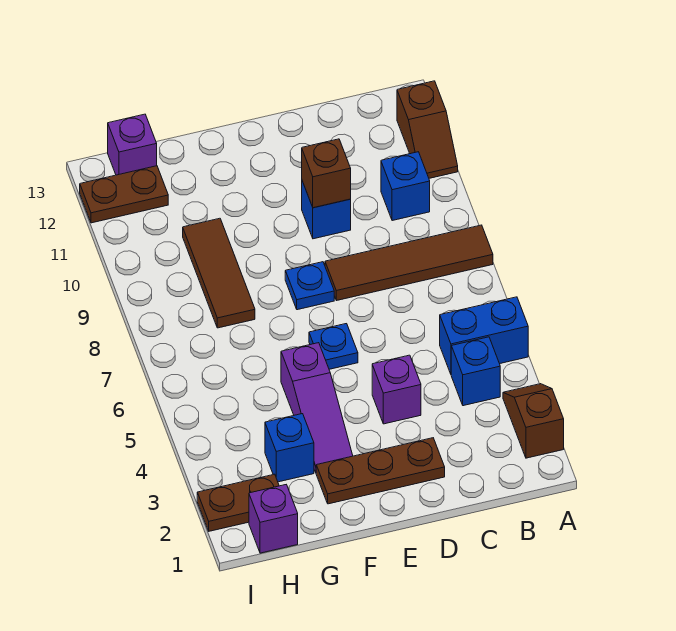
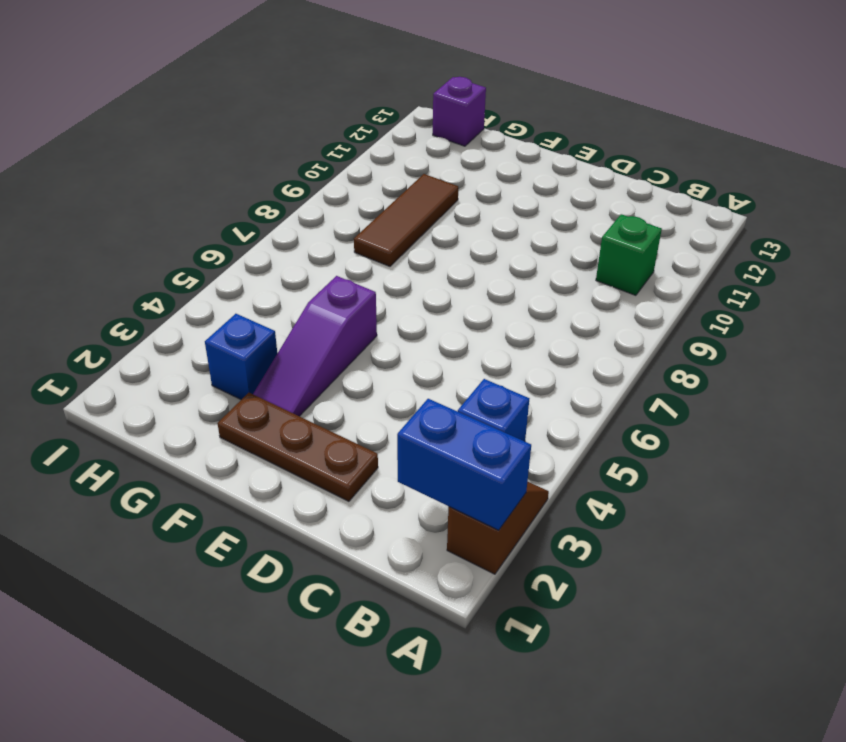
blue 1x2 brick [397,399,531,530] -> blue 1x2 brick moved to [440,297,528,374]
green 1x1 brick [596,214,662,295] -> blue 1x1 brick [381,152,430,221]
none -> brown 1x4 tile [325,225,493,301]
none -> brown 1x2 slope [397,81,458,178]
none -> purple 1x1 brick [372,355,421,424]

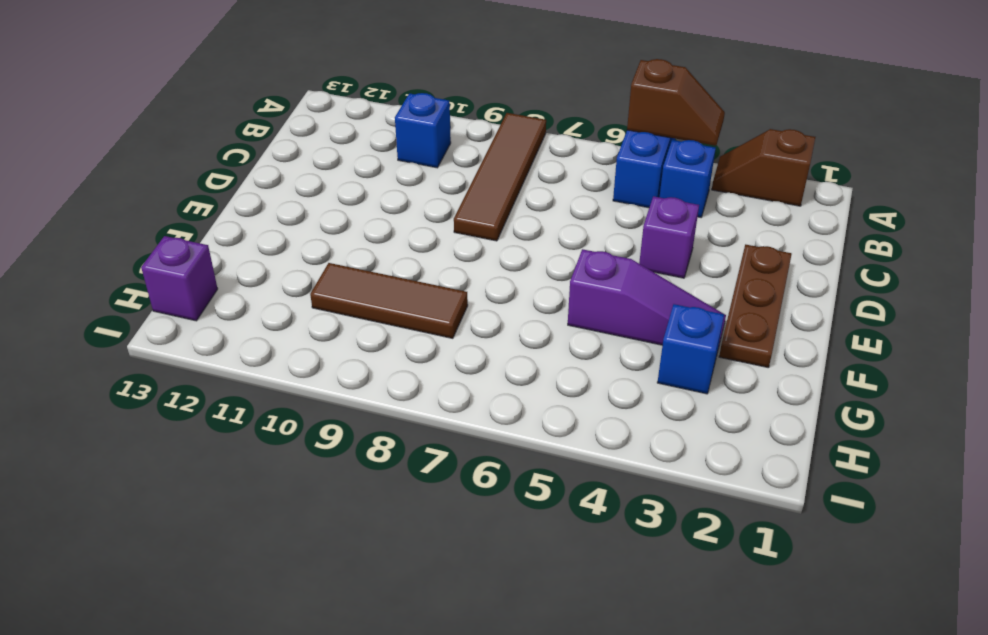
brown 1x2 slope [627,59,725,146] -> brown 1x2 slope moved to [397,81,458,178]
none -> blue 1x1 brick [302,181,351,239]
none -> blue 1x1 plate [309,324,358,369]
none -> blue 1x1 plate [285,262,334,310]

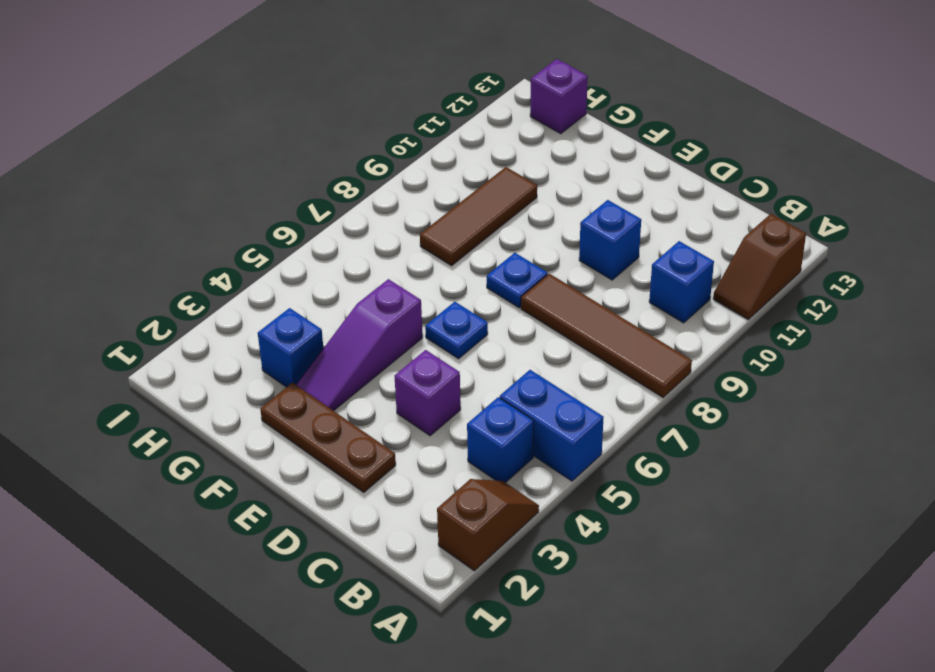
none -> purple 1x1 brick [249,485,298,553]
none -> brown 1x2 plate [197,474,279,531]
none -> brown 1x2 plate [80,166,168,223]

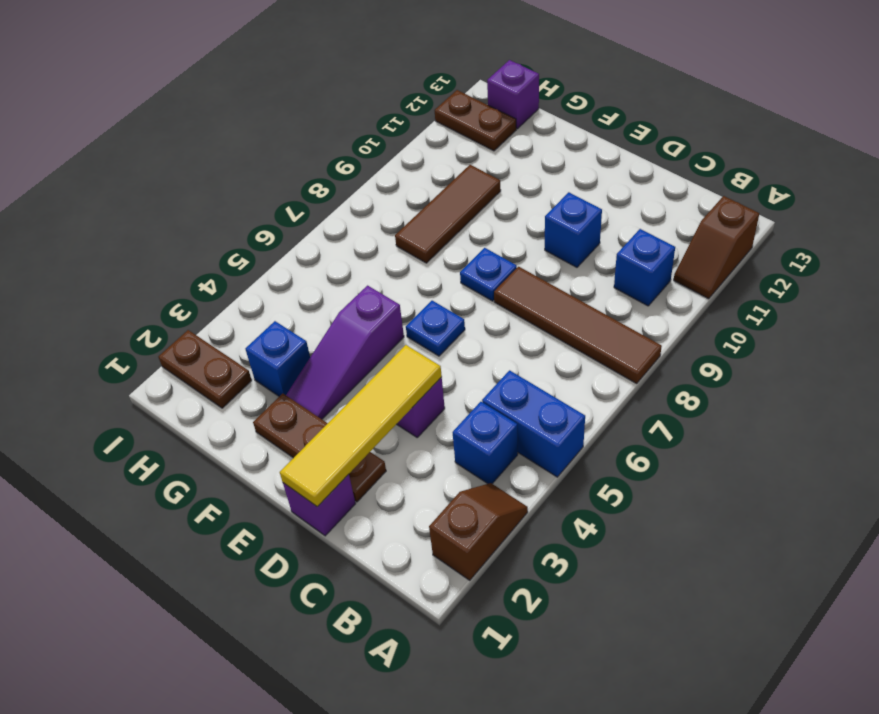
purple 1x1 brick [283,474,355,536] -> purple 1x1 brick moved to [249,485,298,553]
yellow 1x4 tile [280,345,442,507] -> none
none -> brown 1x1 brick [302,139,351,208]

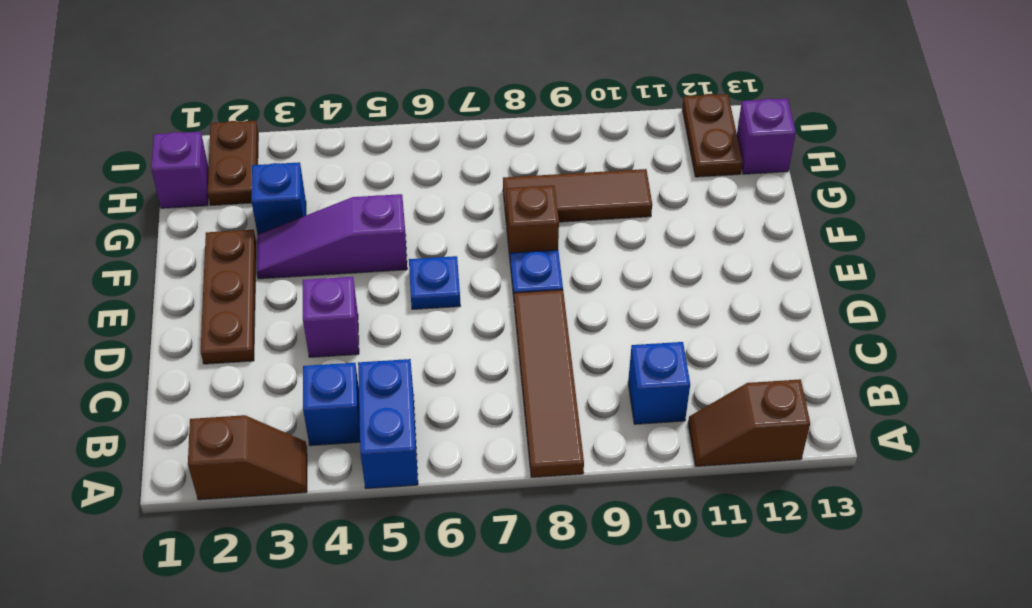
brown 1x1 brick [506,185,559,257] -> brown 1x1 brick moved to [302,139,351,208]
none -> blue 1x1 brick [302,181,351,239]

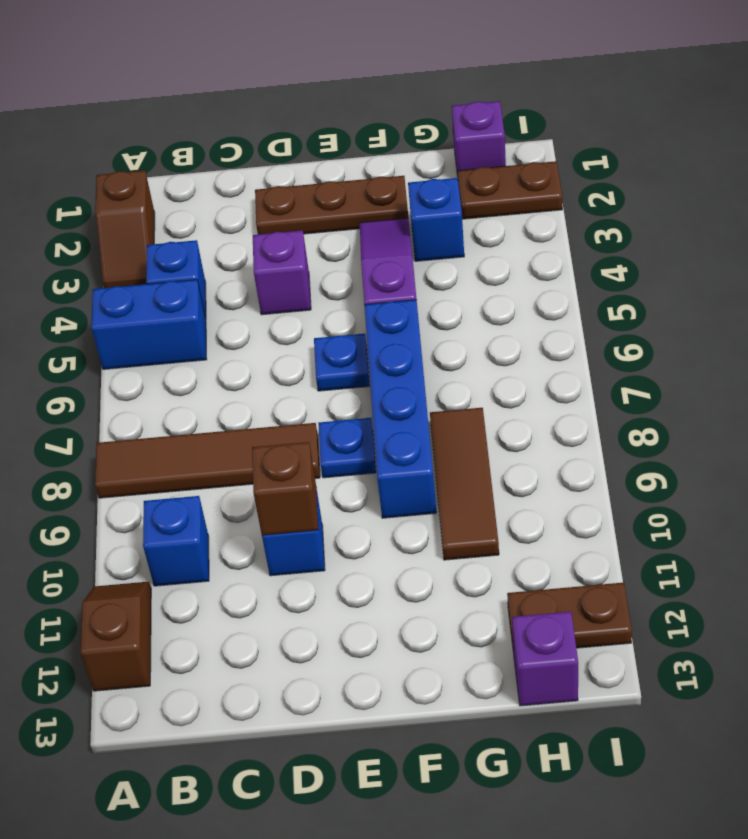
blue 1x4 brick [364,300,436,518] -> none

